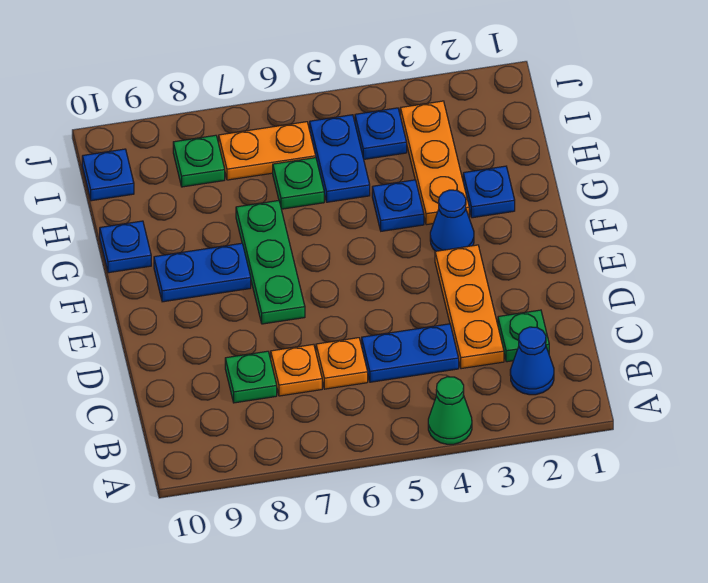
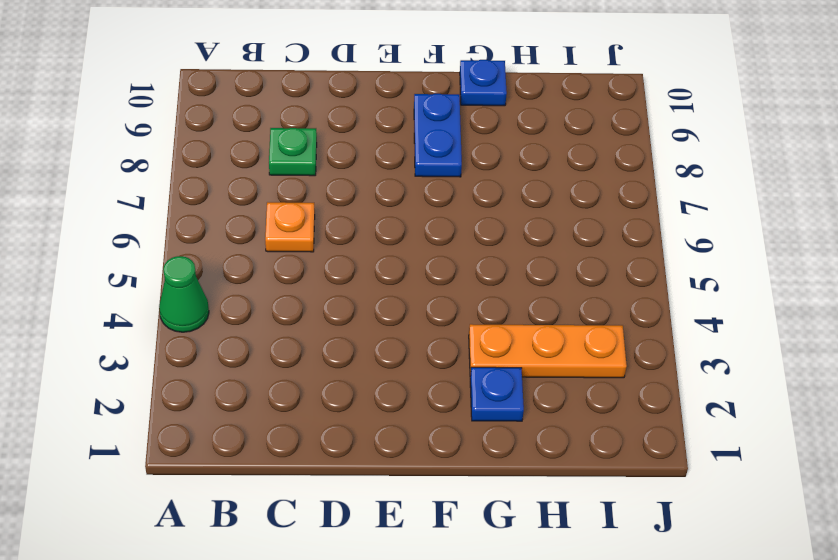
none -> blue 1x1 cone [510,327,554,395]
none -> green 1x1 plate [498,310,549,362]
none -> orange 1x3 plate [435,245,504,369]

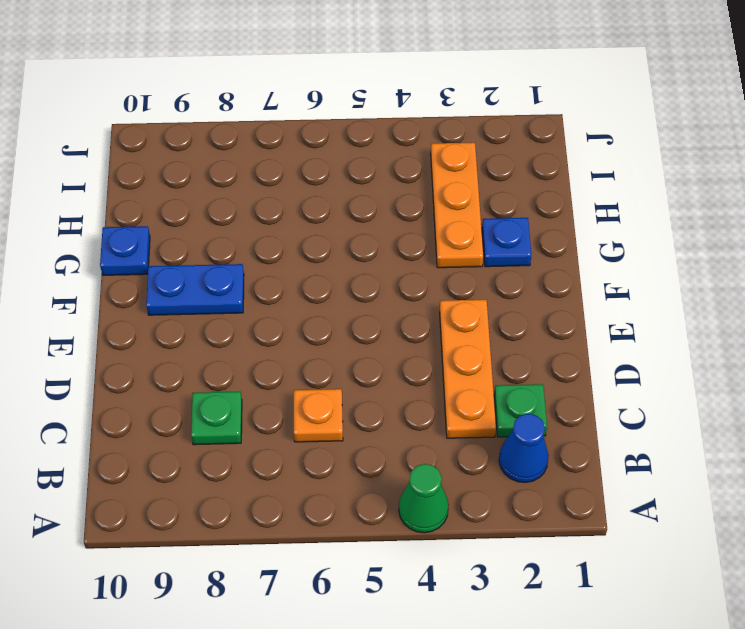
none -> blue 1x2 plate [362,324,459,382]
none -> orange 1x1 plate [271,344,322,396]
none -> green 1x3 plate [236,201,305,324]

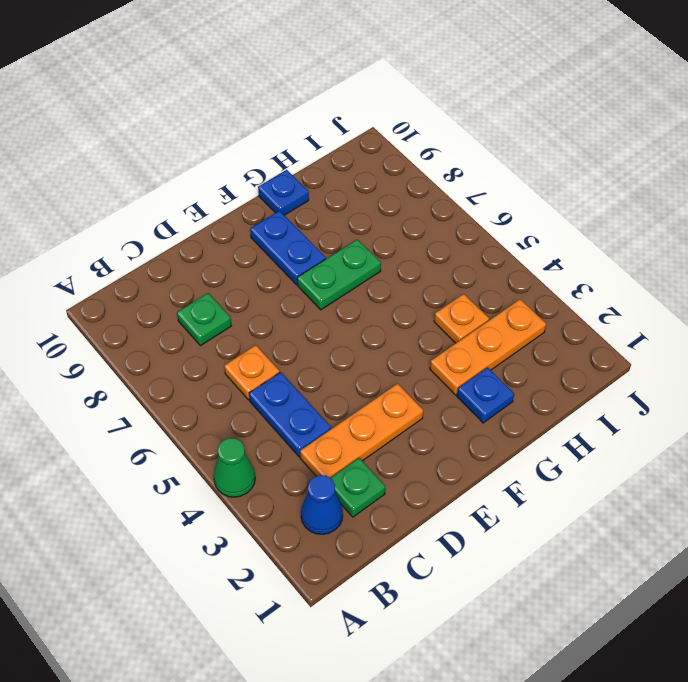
green 1x2 plate [297,239,381,310] -> green 1x3 plate [236,201,305,324]
orange 1x1 plate [434,294,489,343] -> orange 1x1 plate moved to [271,344,322,396]
none -> blue 1x1 cone [430,190,474,251]
none -> blue 1x1 plate [372,180,424,231]
none -> blue 1x2 plate [310,115,370,202]

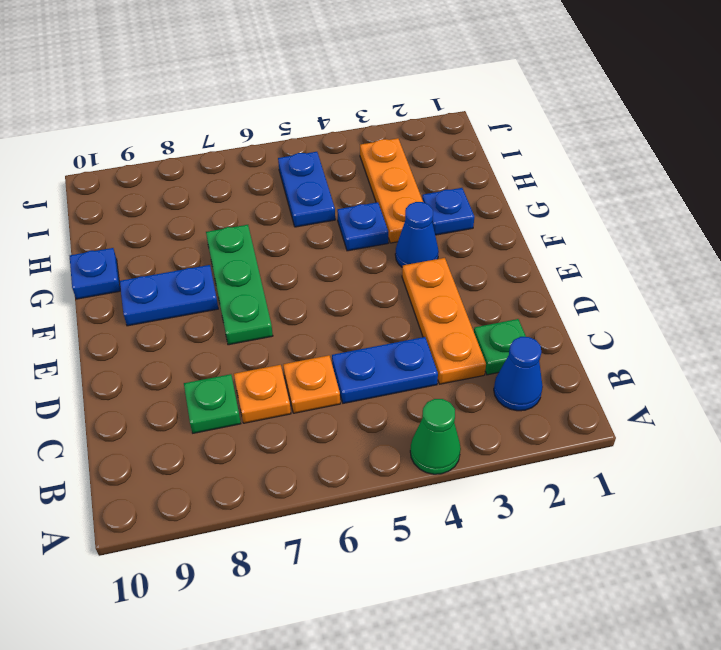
none -> green 1x1 plate [273,158,324,209]
none -> blue 1x1 plate [355,108,407,159]
none -> orange 1x2 plate [219,122,316,180]

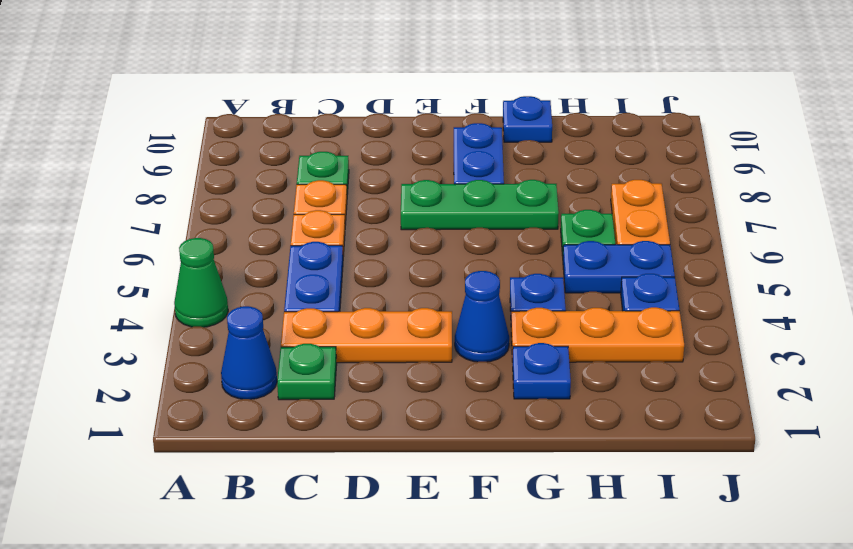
none -> green 1x1 plate [173,135,225,187]
none -> blue 1x1 plate [82,149,134,201]

